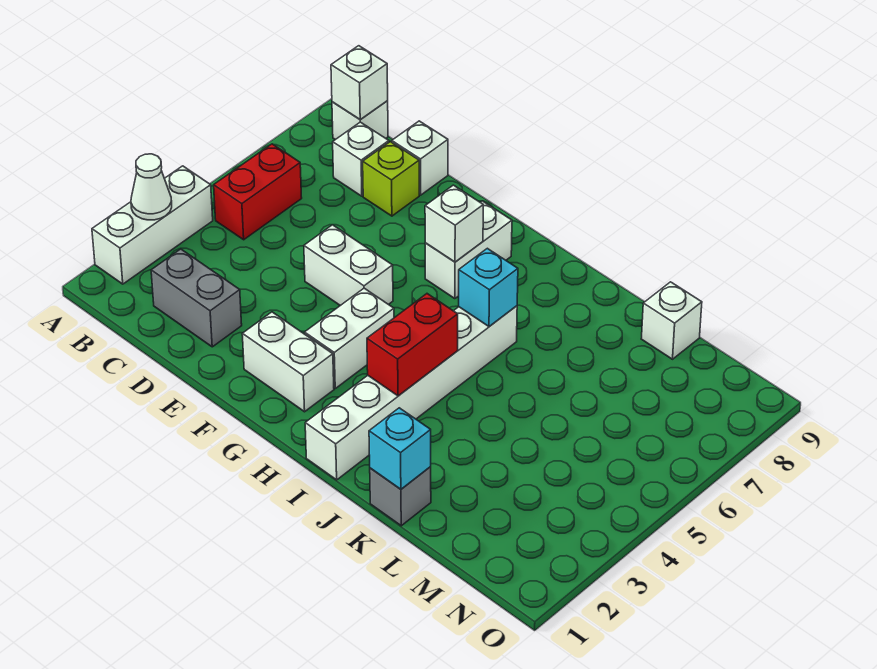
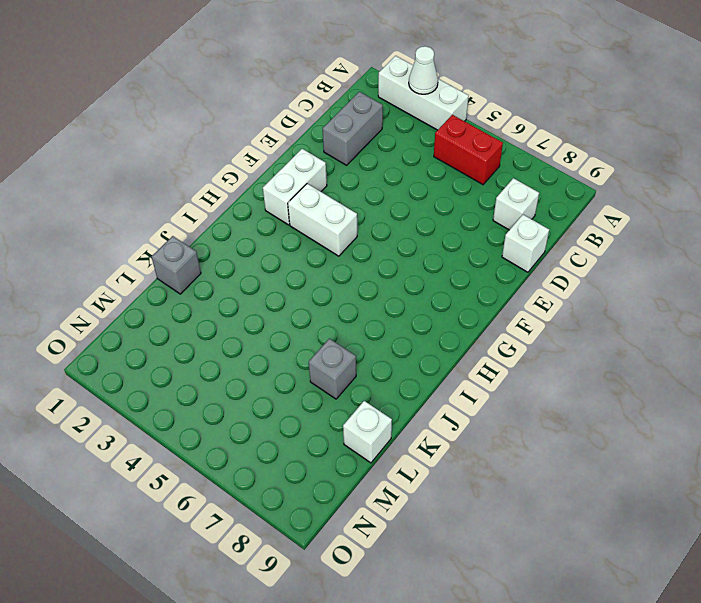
grey 1x1 brick [309,339,356,399] -> none
none -> white 1x1 brick [332,101,388,140]
none -> lime 1x1 brick [363,142,419,216]
none -> white 1x2 brick [304,225,393,306]

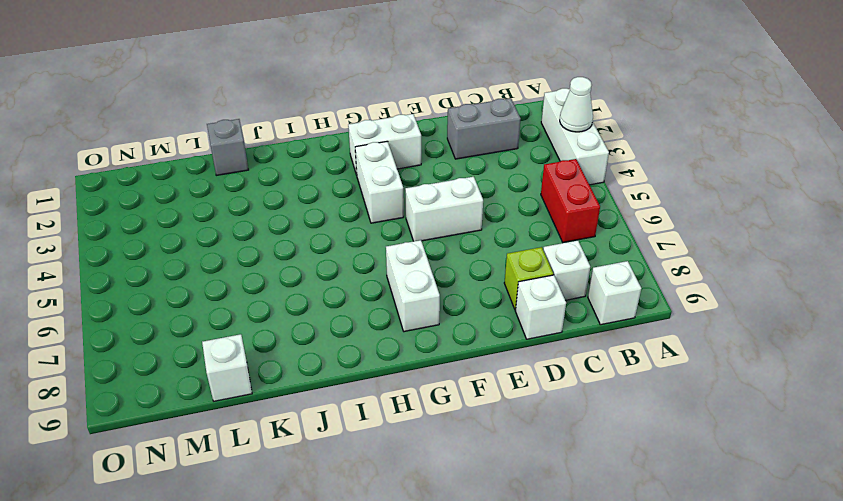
none -> white 1x6 brick [305,306,517,480]
none -> white 1x1 brick [331,46,388,120]
none -> white 1x1 brick [425,185,483,262]

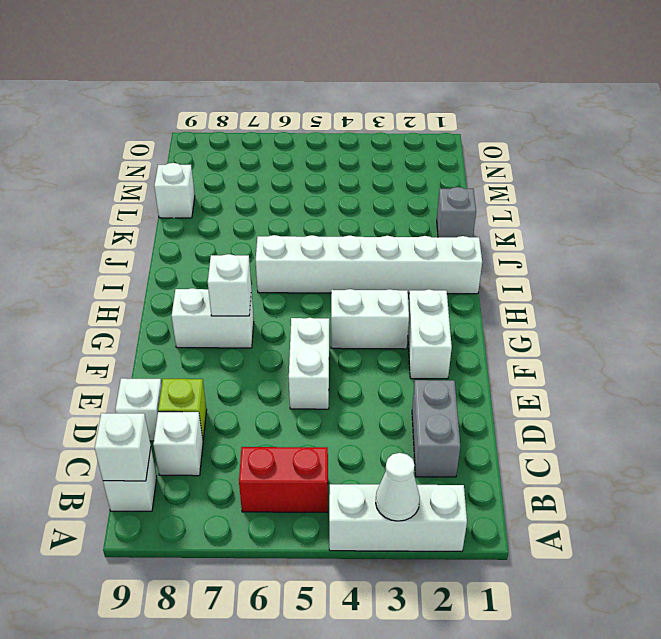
none -> red 1x2 brick [367,294,458,396]
none -> cyan 1x1 brick [459,248,518,327]
none -> cyan 1x1 brick [369,408,431,489]

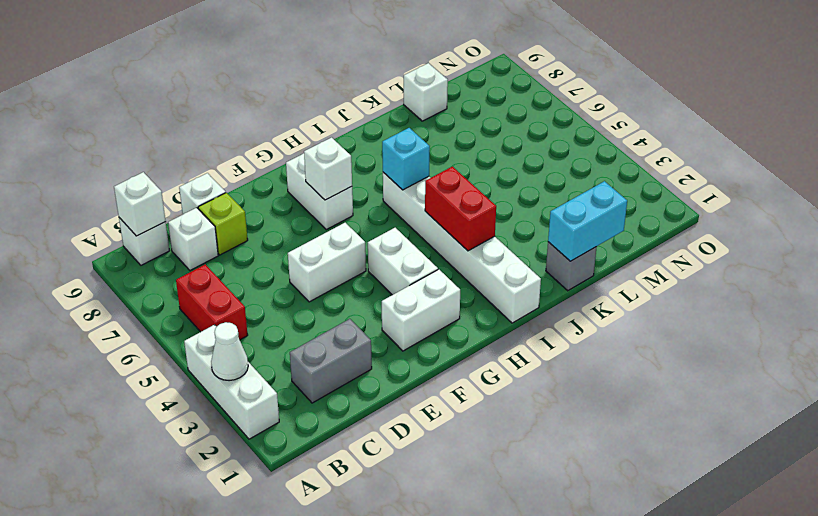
cyan 1x2 brick [548,181,627,261] -> cyan 1x1 brick [369,408,431,489]

